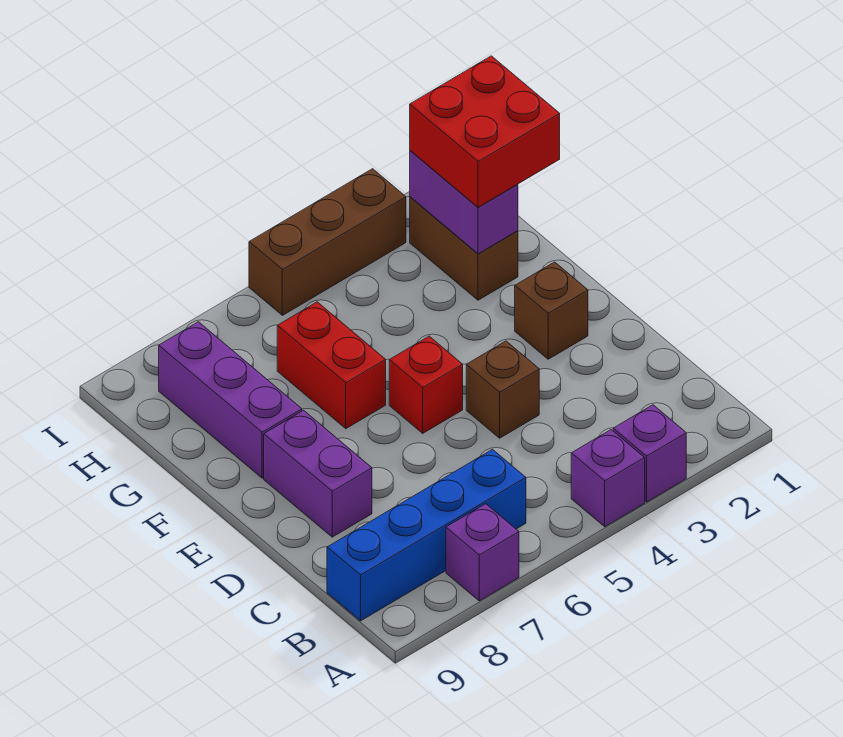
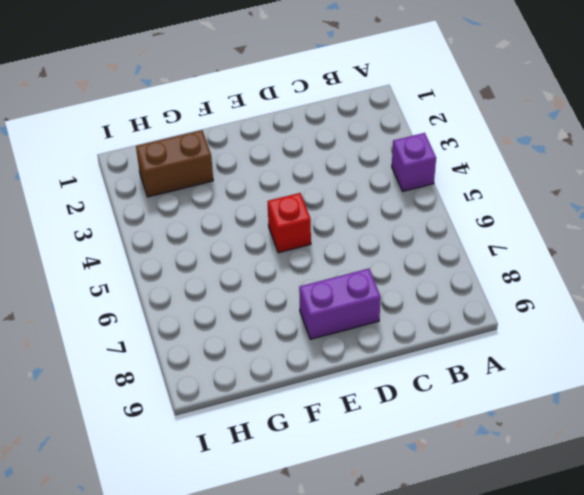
none -> purple 1x1 brick [613,405,686,502]
none -> purple 1x1 brick [446,504,519,601]
none -> blue 1x4 brick [327,450,526,621]

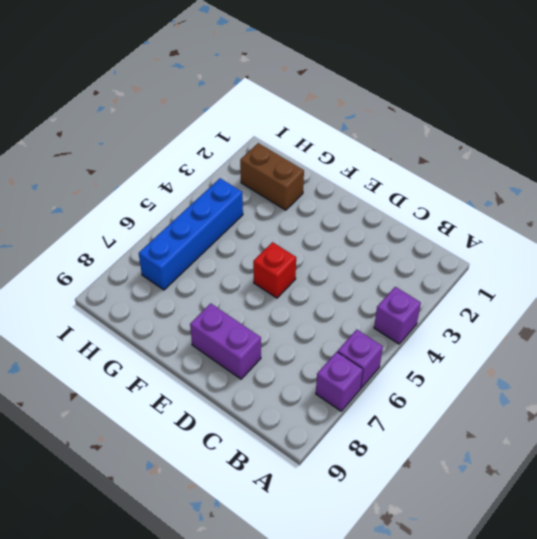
purple 1x1 brick [338,330,383,388] -> purple 1x1 brick moved to [613,405,686,502]
blue 1x4 brick [139,178,243,290] -> blue 1x4 brick moved to [327,450,526,621]
none -> brown 1x1 brick [466,341,539,438]
none -> brown 1x1 brick [515,262,588,359]
none -> red 1x2 brick [277,302,386,429]

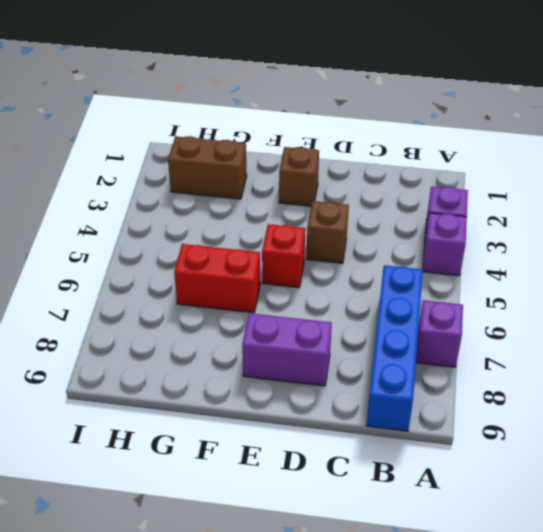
none -> purple 1x3 brick [159,322,302,478]
none -> brown 1x3 brick [249,169,406,315]
none -> purple 1x2 brick [410,151,518,254]

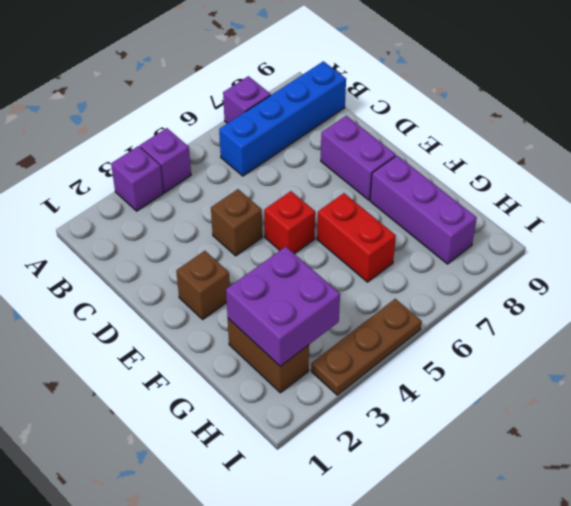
purple 2x2 brick [226,247,340,366] -> purple 1x2 brick [410,151,518,254]
brown 1x3 plate [311,299,422,395] -> brown 1x3 brick [249,169,406,315]
none -> red 2x2 brick [410,56,560,207]

